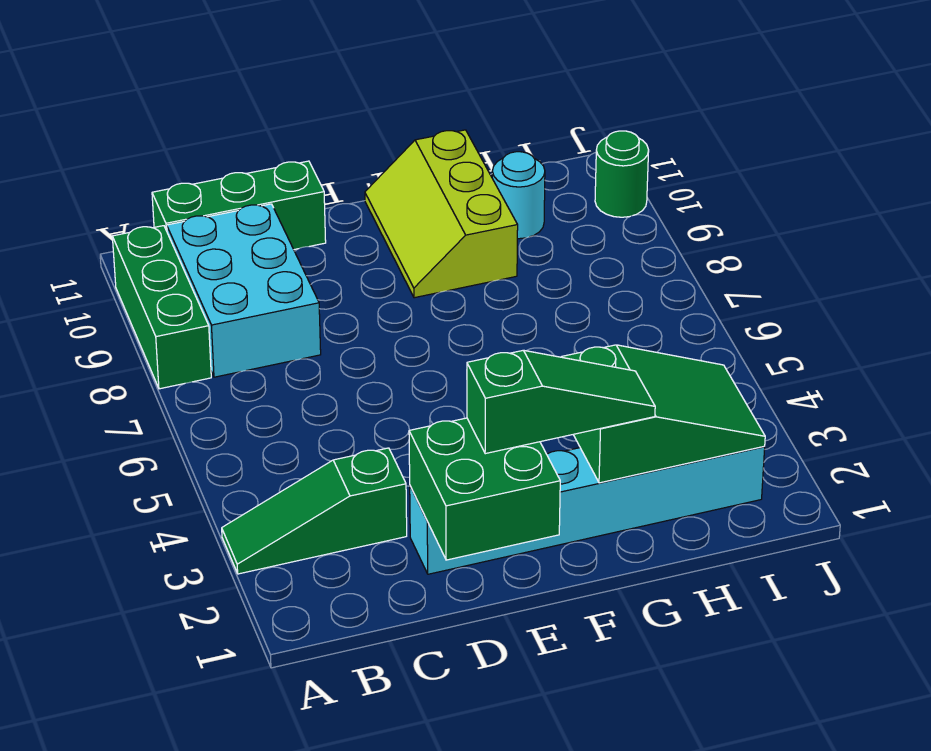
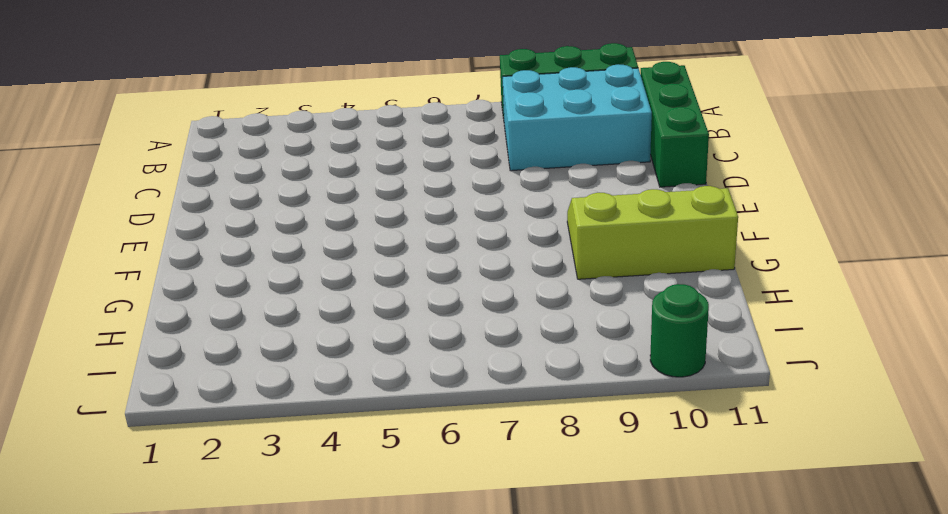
none -> green 1x3 slope [222,448,407,574]
none -> cyan 1x6 brick [410,446,765,574]

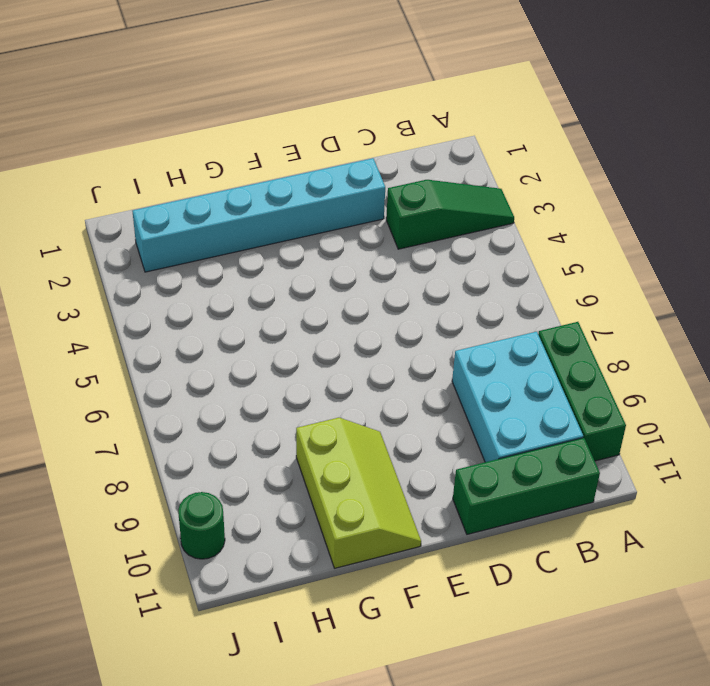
none -> cyan 1x1 round brick [492,152,545,239]
none -> green 2x2 brick [409,418,560,560]

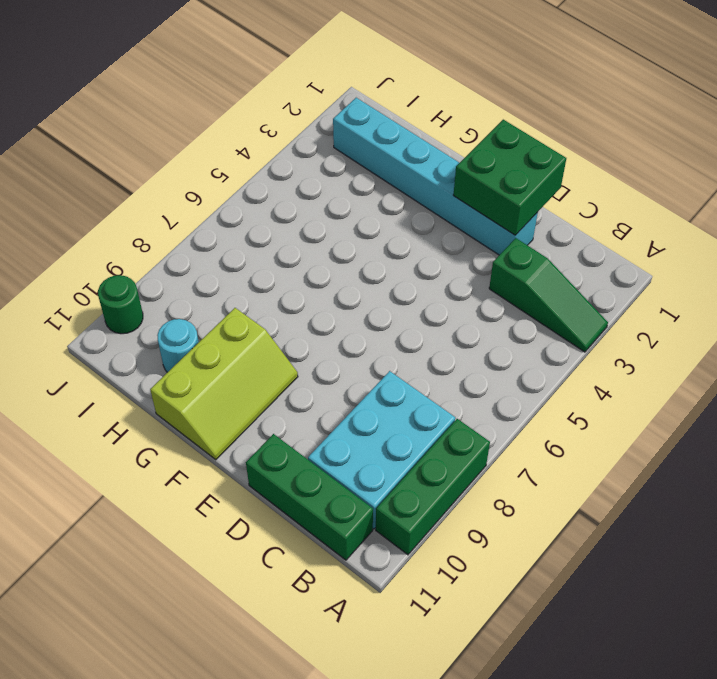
none -> green 2x3 slope [562,345,765,483]
none -> green 1x3 slope [467,350,655,454]

